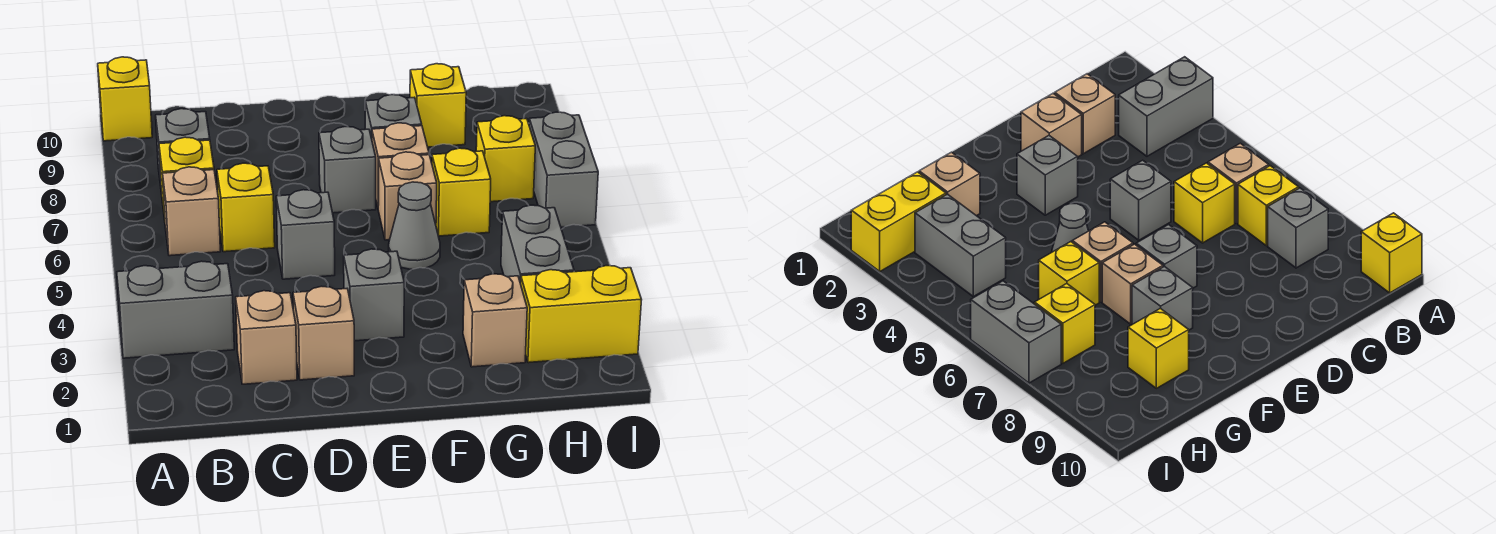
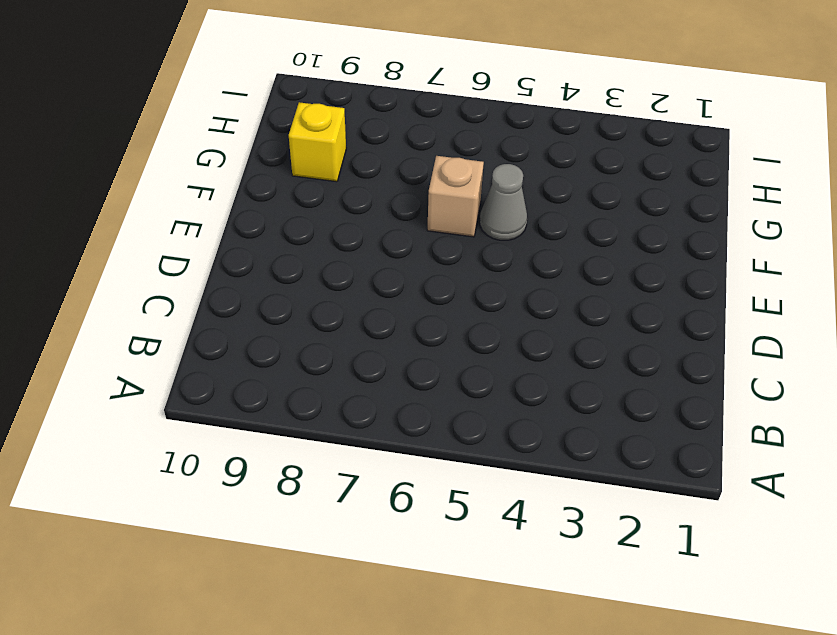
none -> grey 1x2 brick [117,261,234,358]
none -> yellow 1x1 brick [98,57,152,141]
none -> tan 1x1 brick [163,167,220,256]

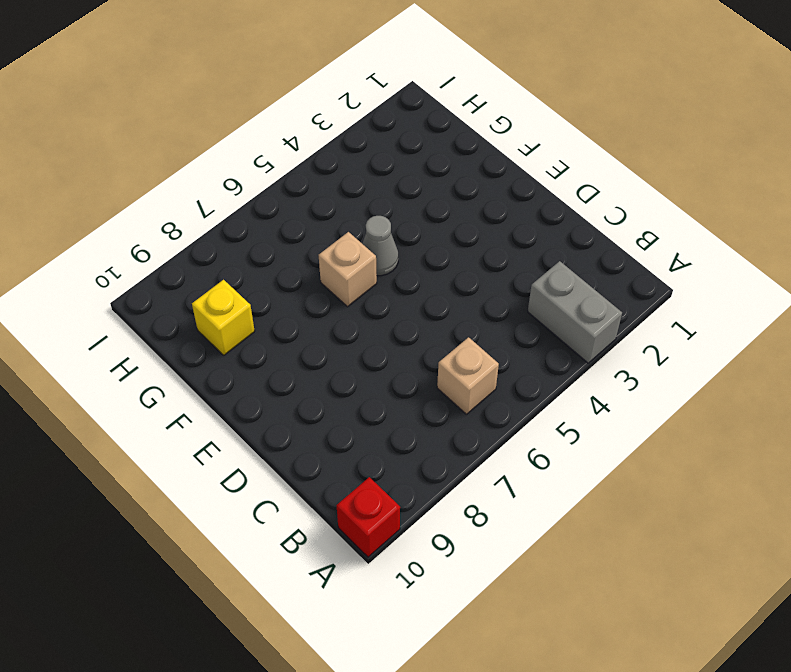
red 1x1 brick [336,477,400,557] -> yellow 1x1 brick [98,57,152,141]
none -> yellow 1x1 brick [159,137,214,220]
none -> grey 1x1 brick [156,109,210,194]
none -> tan 1x1 brick [236,291,297,384]

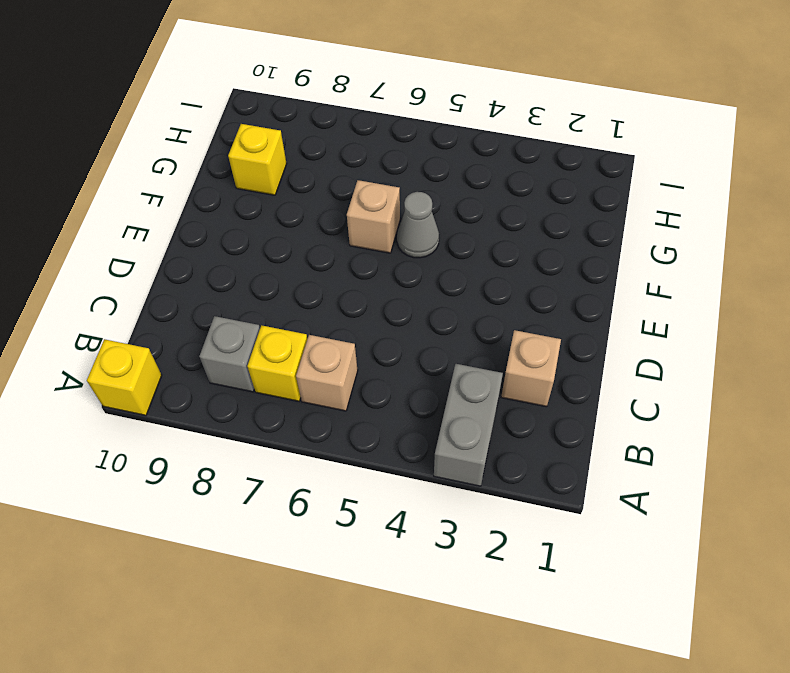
none -> yellow 1x1 brick [217,163,275,252]
none -> tan 1x1 brick [293,286,354,380]
none -> grey 1x1 brick [276,190,335,279]

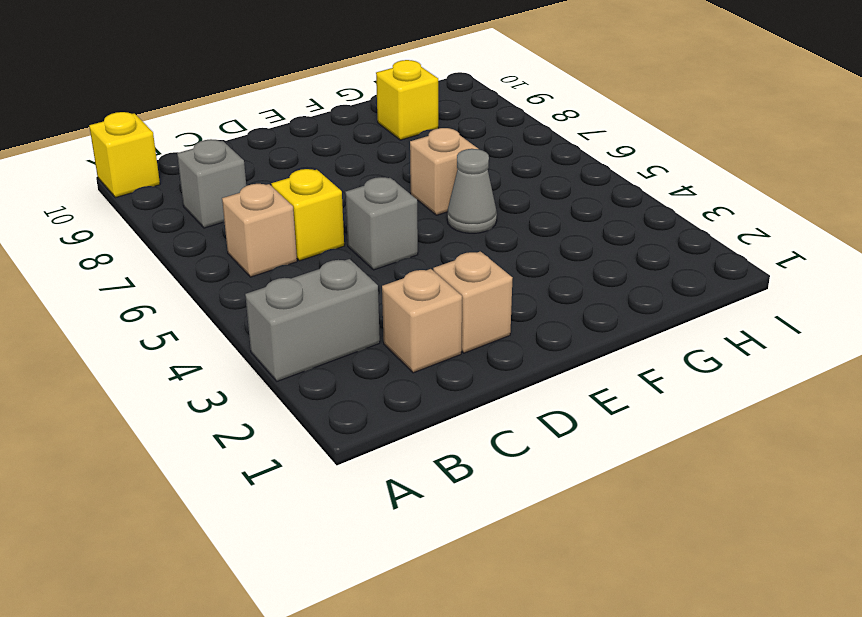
none -> yellow 1x1 brick [159,137,214,220]
none -> grey 1x1 brick [344,249,404,341]
none -> grey 1x1 brick [319,127,376,213]

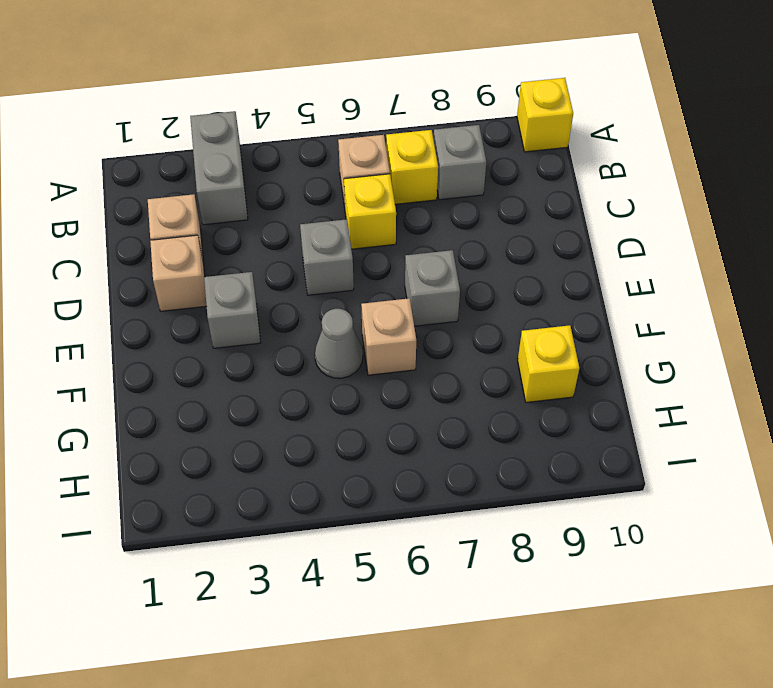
none -> tan 1x1 brick [372,123,429,207]
none -> grey 1x1 brick [365,95,422,138]
none -> tan 1x1 brick [463,274,527,367]

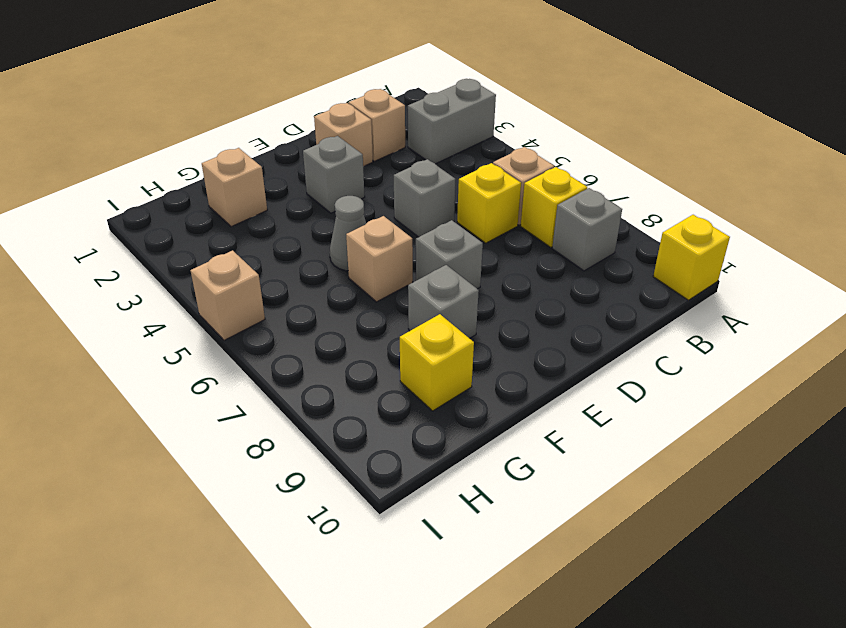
tan 1x1 brick [191,250,265,340] -> tan 1x1 brick moved to [372,123,429,207]
none -> yellow 1x1 brick [432,148,491,236]
none -> yellow 1x2 brick [521,266,642,363]
none -> grey 1x2 brick [501,205,574,284]

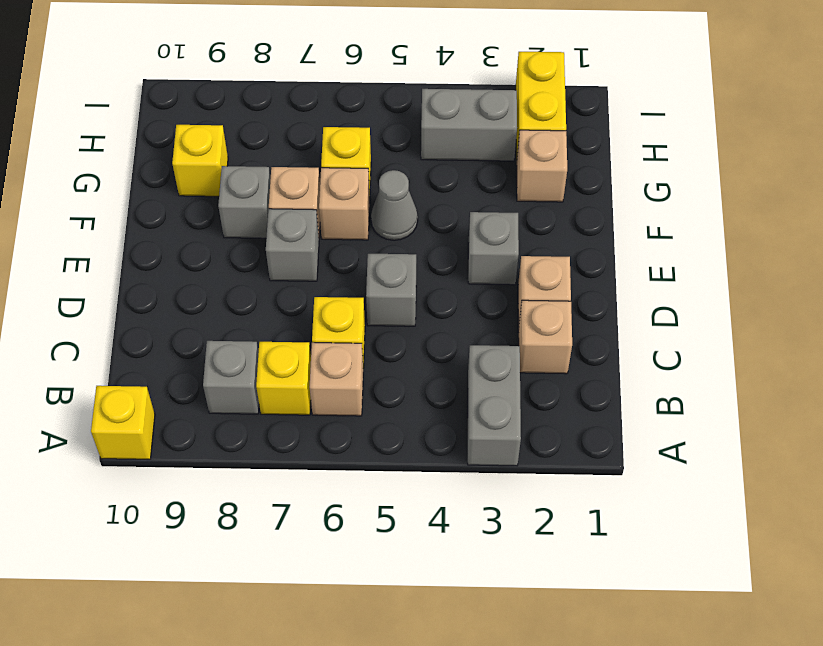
none -> yellow 1x1 brick [476,116,535,202]
none -> grey 1x2 brick [529,112,598,227]

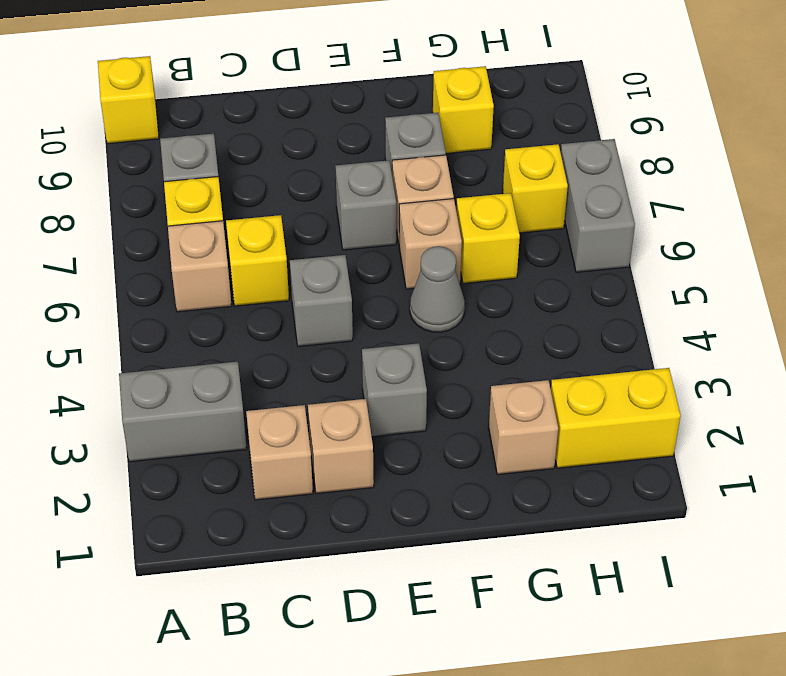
none -> grey 1x2 brick [501,205,574,284]

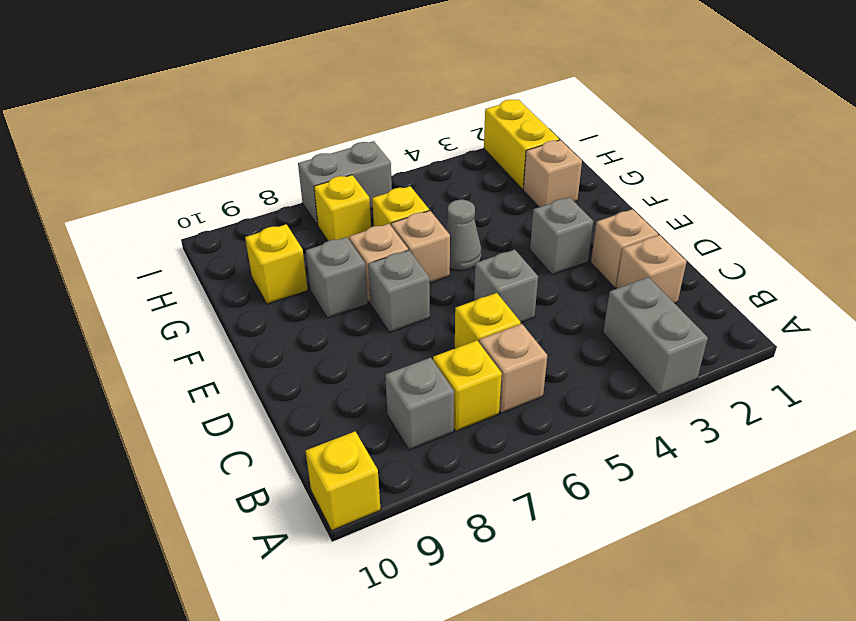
none -> grey 1x2 brick [501,205,574,284]

